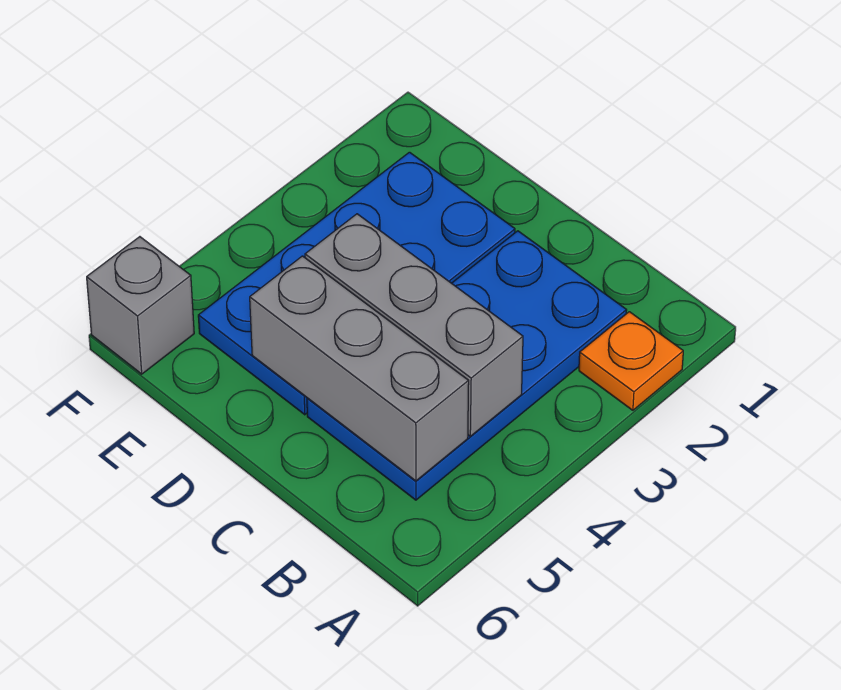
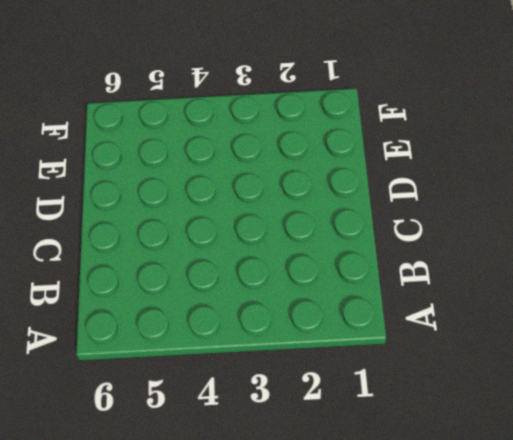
none -> orange 1x1 plate [579,312,683,410]
none -> blue 2x4 plate [307,231,627,500]

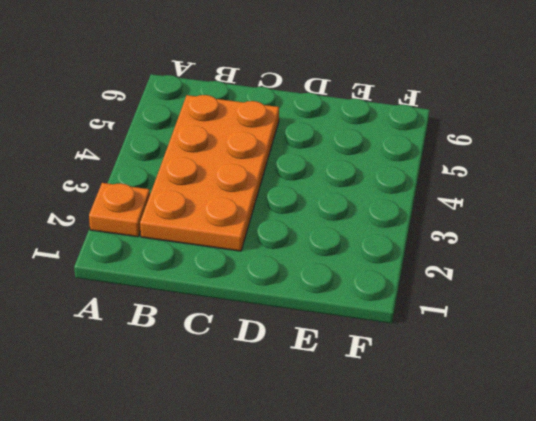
orange 2x4 plate [140,95,279,251] -> blue 2x4 plate [307,231,627,500]
none -> blue 2x4 plate [198,152,515,415]
none -> grey 1x1 brick [87,237,194,374]

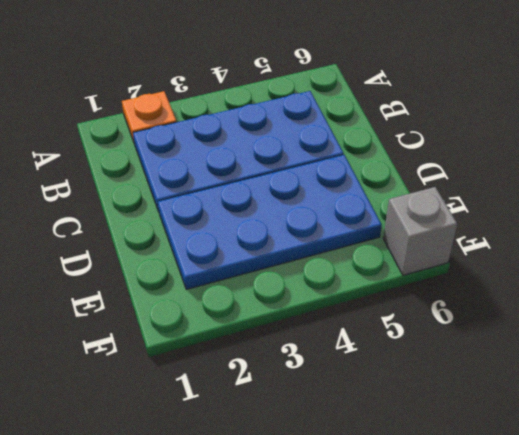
none -> grey 1x3 brick [305,214,523,436]
none -> grey 1x3 brick [250,256,469,481]

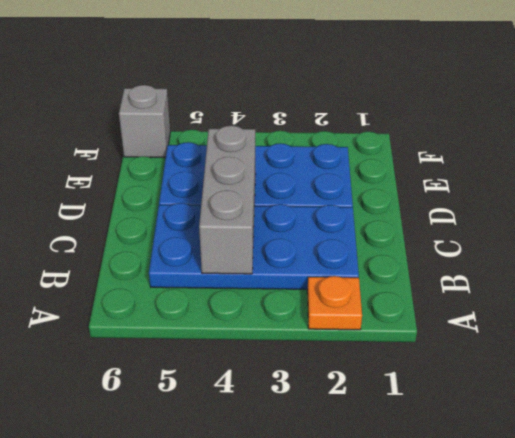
none -> grey 1x3 brick [250,256,469,481]

